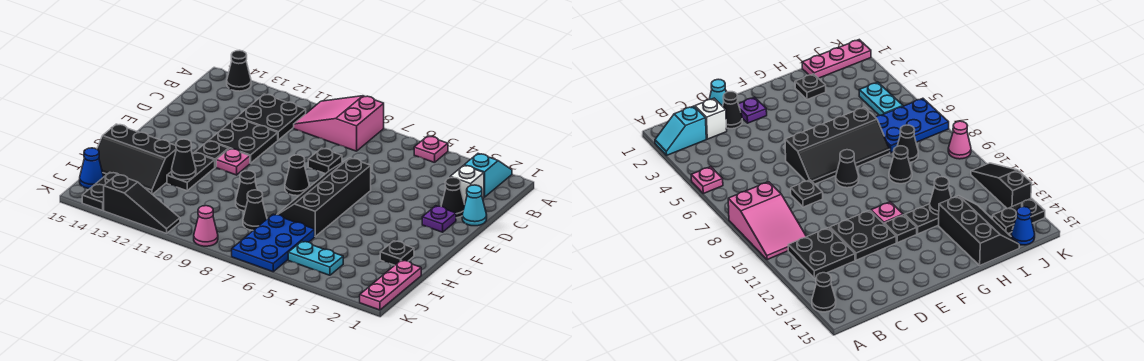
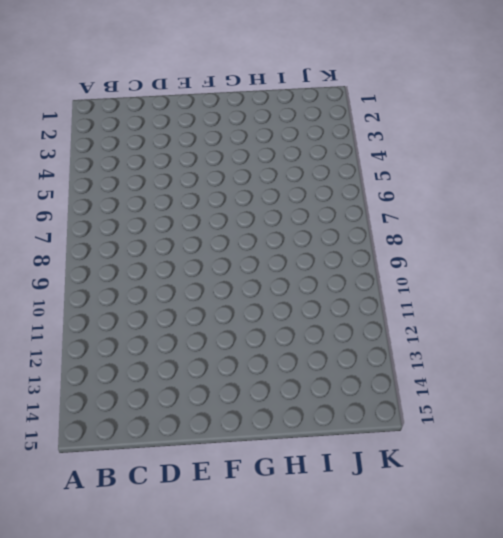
none -> cyan 1x2 slope [464,154,512,197]
none -> pink 1x1 plate [414,136,448,163]
none -> pink 2x3 slope [294,96,384,151]

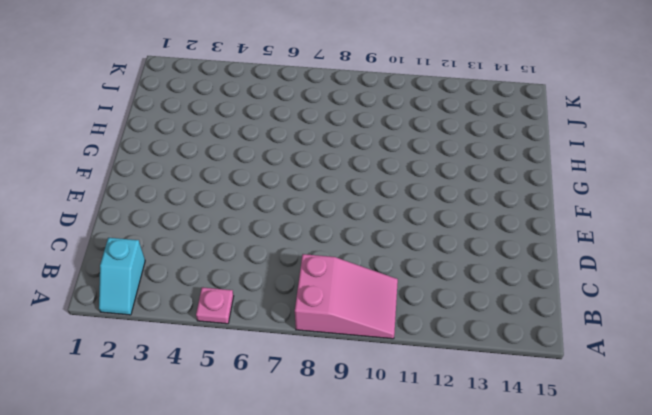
none -> black 1x1 cone [227,50,251,91]
none -> black 2x2 plate [237,94,306,140]
none -> white 1x1 brick [450,165,484,204]

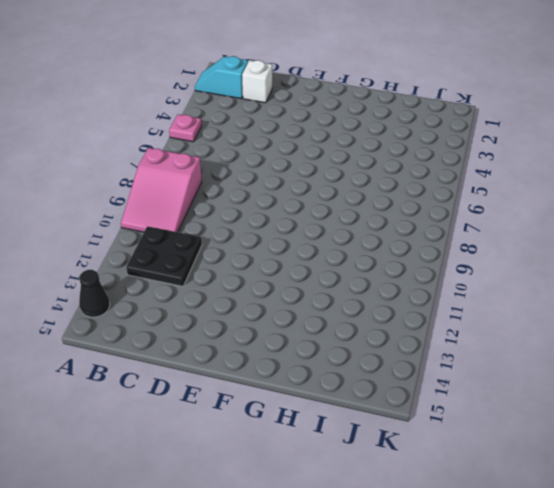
none -> cyan 1x1 cone [462,185,487,226]
none -> black 1x1 cone [441,177,465,218]
none -> black 1x1 plate [308,148,342,174]

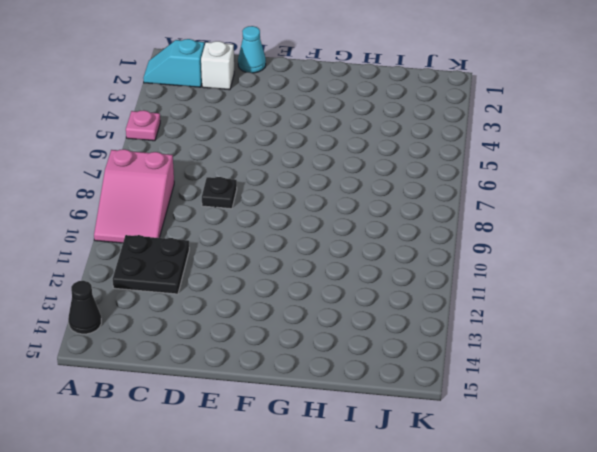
none -> black 1x1 cone [441,177,465,218]
none -> black 2x2 plate [209,117,278,163]
none -> purple 1x1 plate [422,206,456,232]

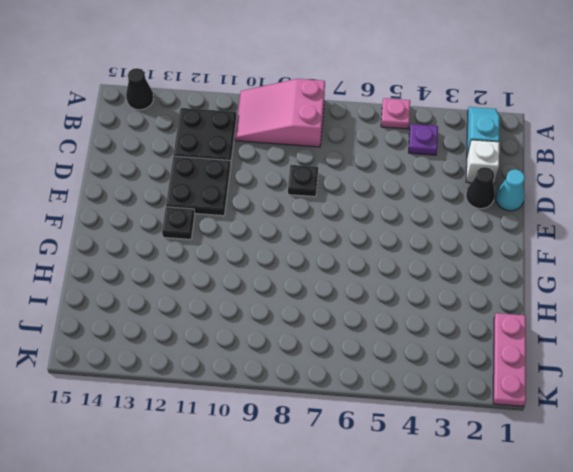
purple 1x1 plate [409,124,438,155] -> purple 1x1 plate moved to [422,206,456,232]
none -> black 2x4 slope [277,158,371,236]
none -> black 1x1 cone [285,155,309,196]
none -> pink 1x1 plate [216,149,250,175]

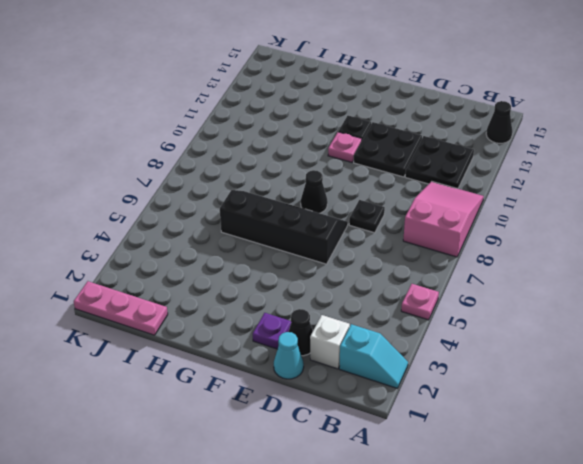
none -> black 1x2 plate [167,153,215,191]
none -> black 1x1 plate [380,241,414,265]
none -> black 1x1 cone [236,171,257,211]

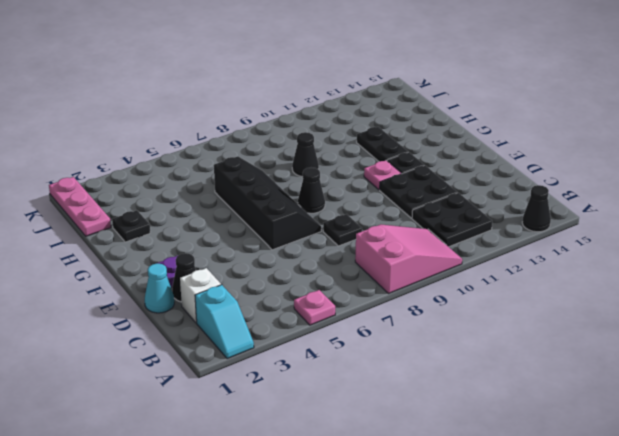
none -> black 2x3 slope [97,124,176,194]
none -> blue 2x3 plate [232,214,315,272]
none -> black 1x1 cone [243,190,267,230]

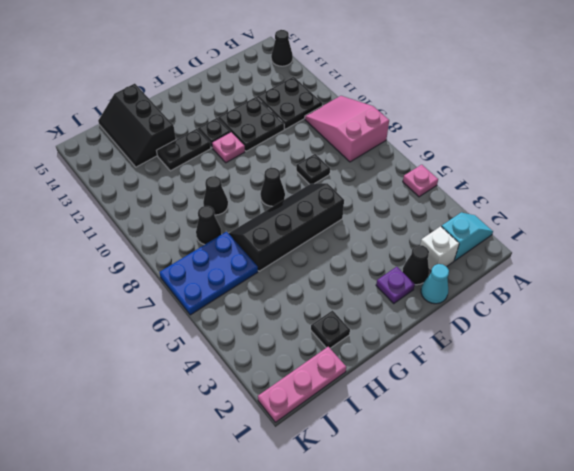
none -> cyan 1x2 plate [288,241,343,275]
none -> black 1x2 plate [82,172,119,210]
none -> blue 1x1 cone [80,148,104,189]

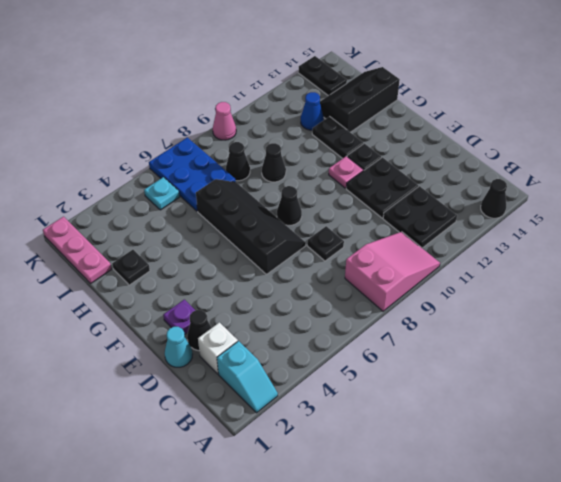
blue 1x1 cone [301,92,324,130] -> blue 1x1 cone moved to [80,148,104,189]
cyan 1x1 plate [144,177,180,210] -> cyan 1x2 plate [288,241,343,275]
none -> pink 1x1 plate [414,136,448,163]
none -> black 1x3 slope [104,175,180,233]
none -> black 1x1 cone [172,139,196,180]

